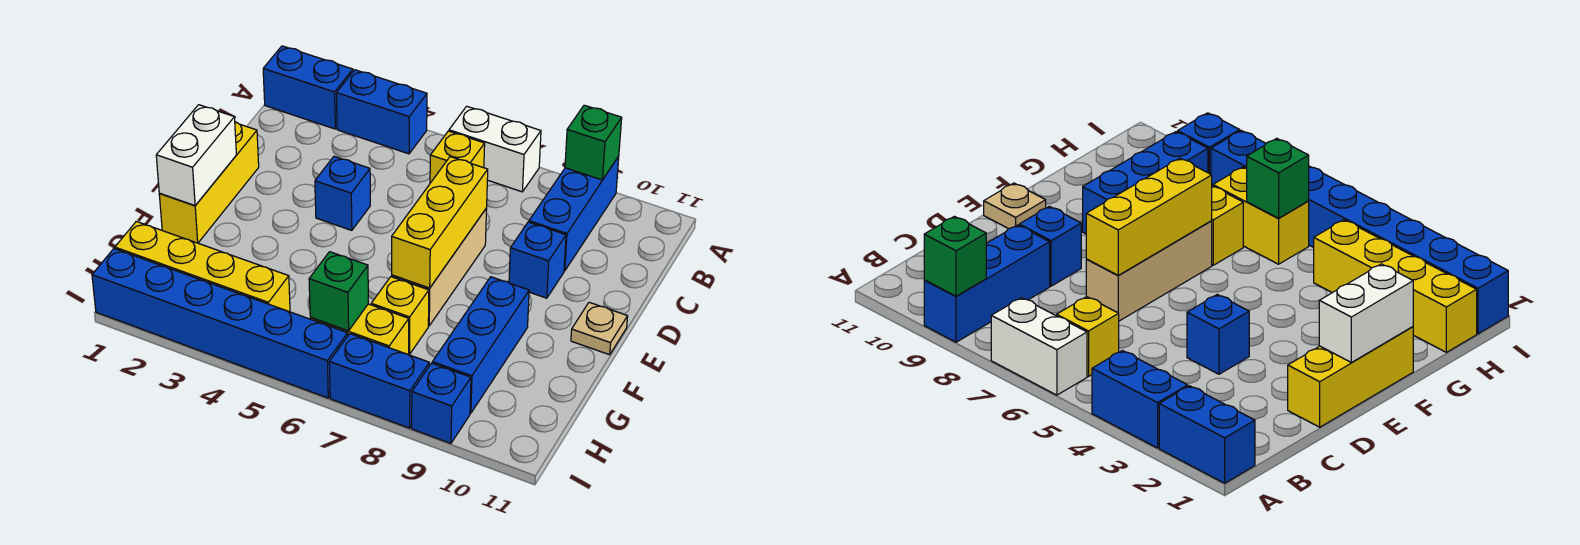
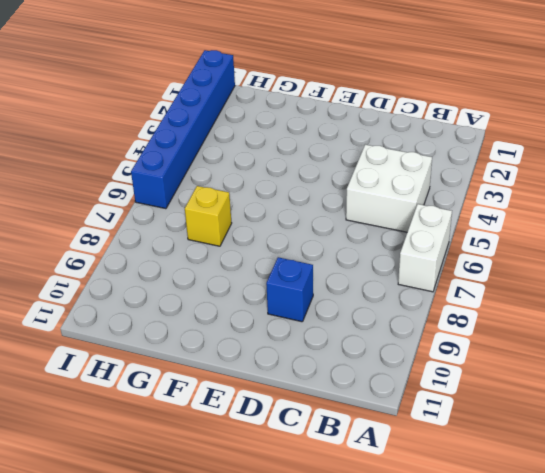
white 2x2 brick [346,145,432,232] -> none
none -> blue 1x2 brick [263,46,353,129]
none -> blue 1x2 brick [336,70,427,154]
none -> blue 1x3 brick [529,157,619,271]

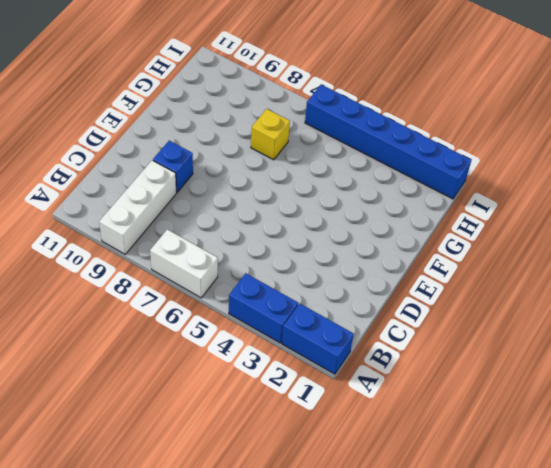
white 1x3 brick [99,160,176,254] -> blue 1x3 brick [529,157,619,271]
none -> yellow 1x1 brick [430,131,485,183]
none -> yellow 1x3 brick [159,122,259,243]
none -> blue 1x1 brick [315,156,370,230]

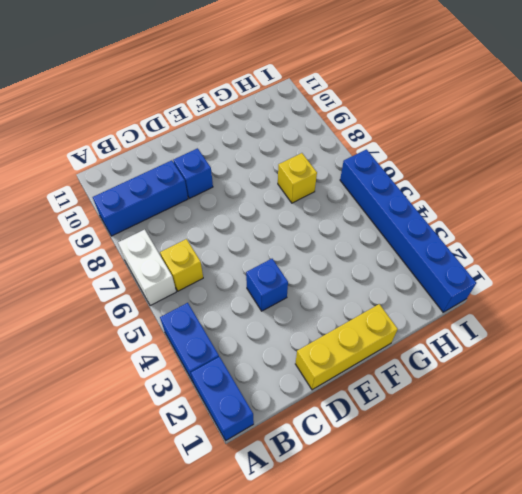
none -> tan 1x3 brick [392,208,487,326]
none -> tan 1x1 plate [571,302,628,355]
none -> blue 1x3 brick [432,277,529,413]

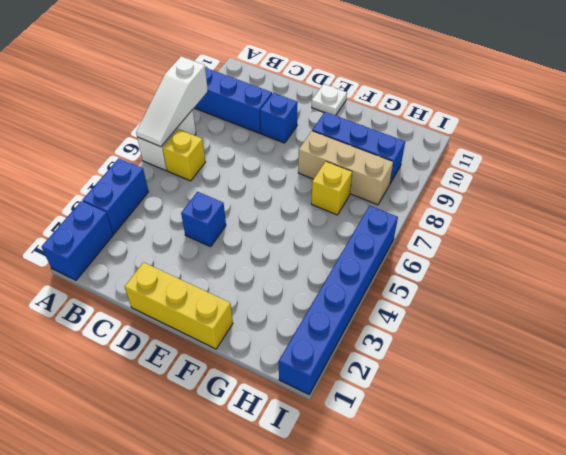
white 1x3 slope [136,56,208,147] -> none
white 1x1 plate [312,84,347,115] -> tan 1x1 plate [571,302,628,355]
tan 1x3 brick [298,131,393,205] -> tan 1x3 brick moved to [392,208,487,326]
none -> yellow 1x4 brick [115,221,290,312]
none -> yellow 1x2 brick [310,304,409,355]
none -> blue 1x2 brick [329,334,429,428]

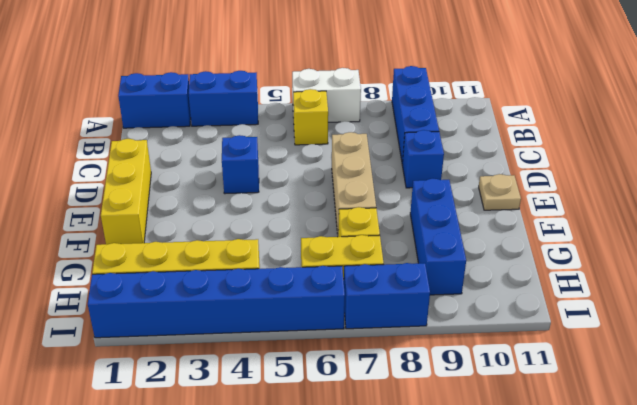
none -> blue 1x1 brick [412,363,471,443]
none -> green 1x1 brick [565,105,622,180]
none -> yellow 1x3 brick [392,157,488,288]

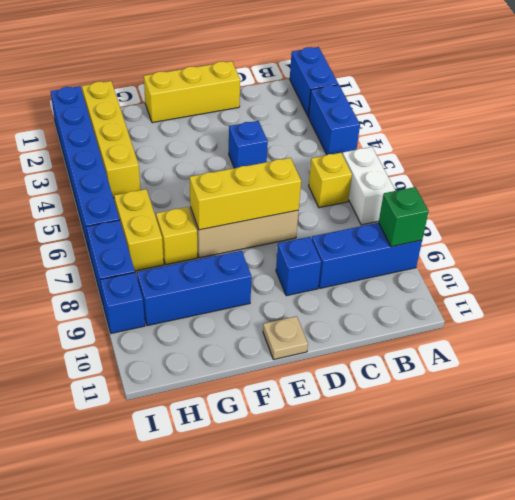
none -> white 1x2 brick [156,105,236,206]
none -> green 1x1 brick [309,252,368,331]

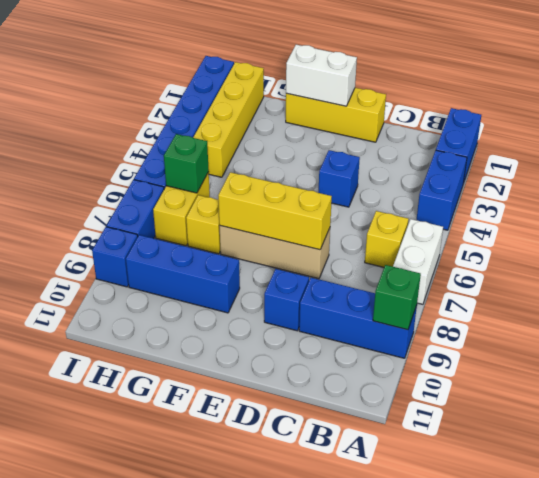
none -> tan 1x1 plate [571,302,628,355]

